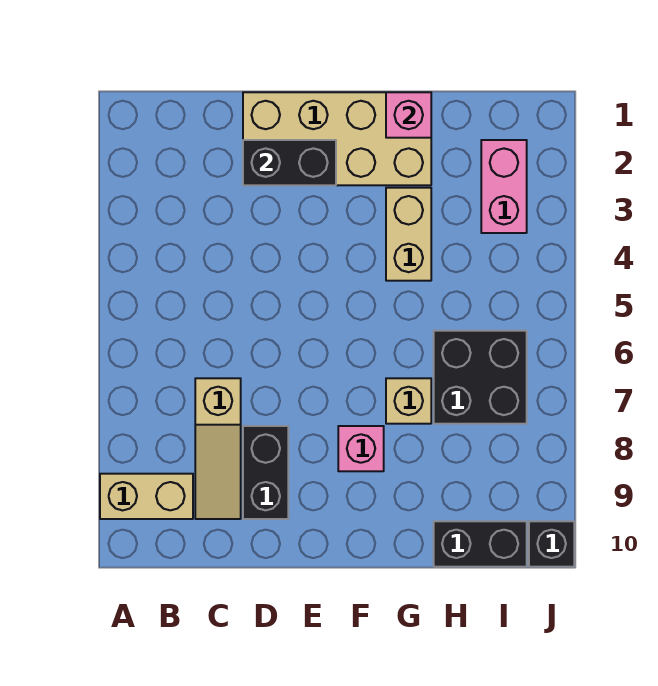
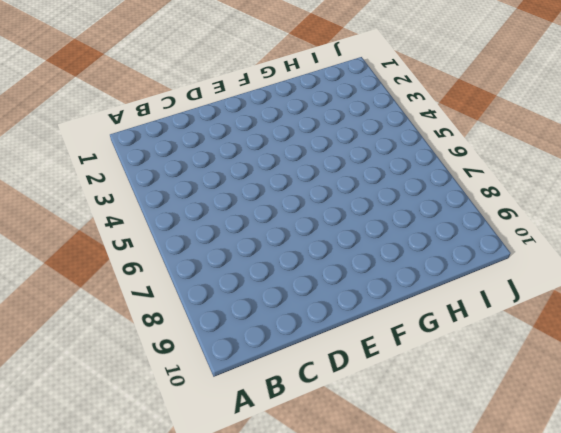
none -> tan 1x2 brick [100,474,193,519]
none -> tan 1x3 slope [195,378,241,519]
none -> tan 2x4 brick [243,92,431,185]

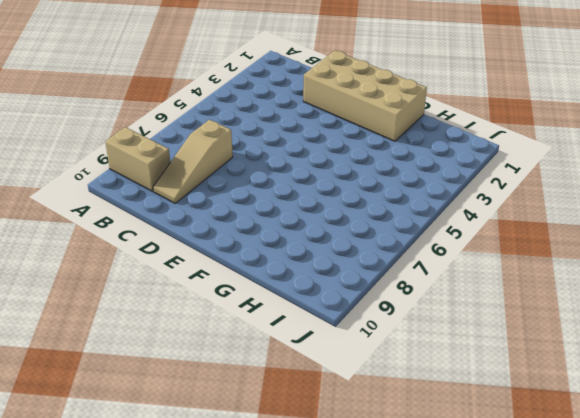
none -> black 1x2 brick [243,426,288,519]
none -> pink 1x1 brick [338,426,384,471]
none -> tan 1x2 brick [386,188,431,281]

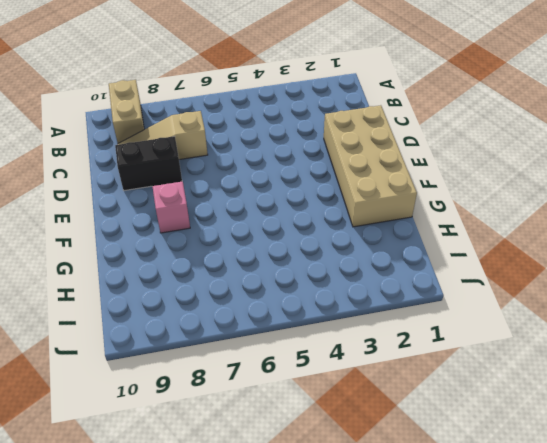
none -> tan 1x2 brick [386,188,431,281]
none -> tan 1x1 brick [386,378,431,424]
none -> black 2x2 brick [434,331,527,424]

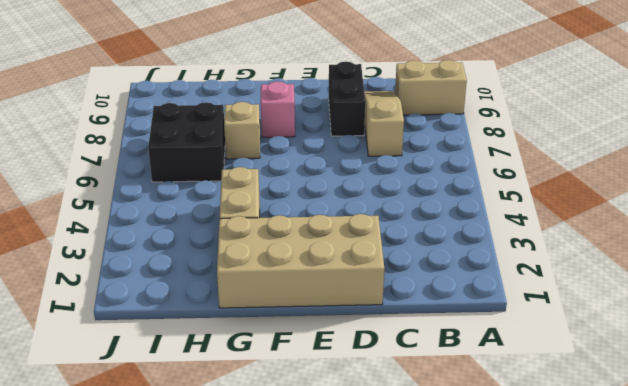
none -> black 1x2 brick [434,521,527,567]
none -> pink 1x2 brick [481,140,527,233]
none -> black 1x1 brick [529,521,574,567]

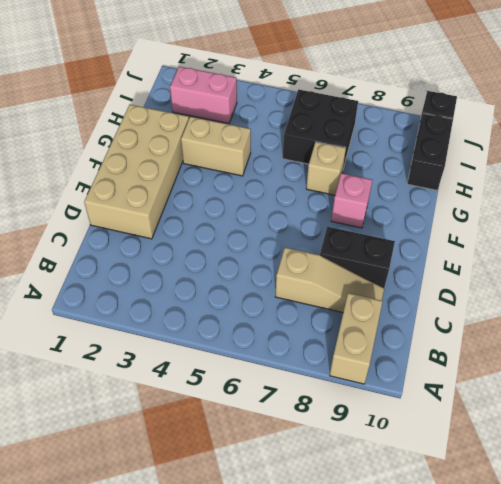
none -> black 1x2 brick [243,140,336,185]
none -> pink 1x1 brick [386,92,431,138]

